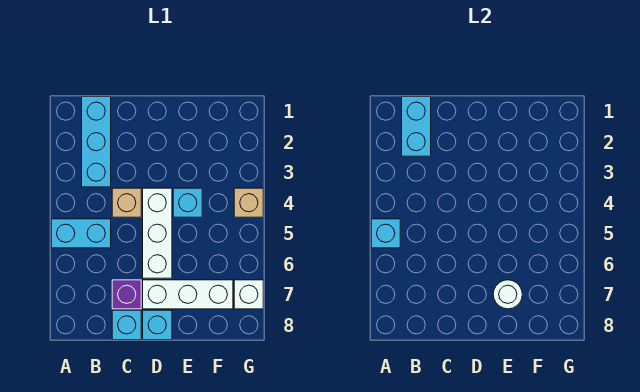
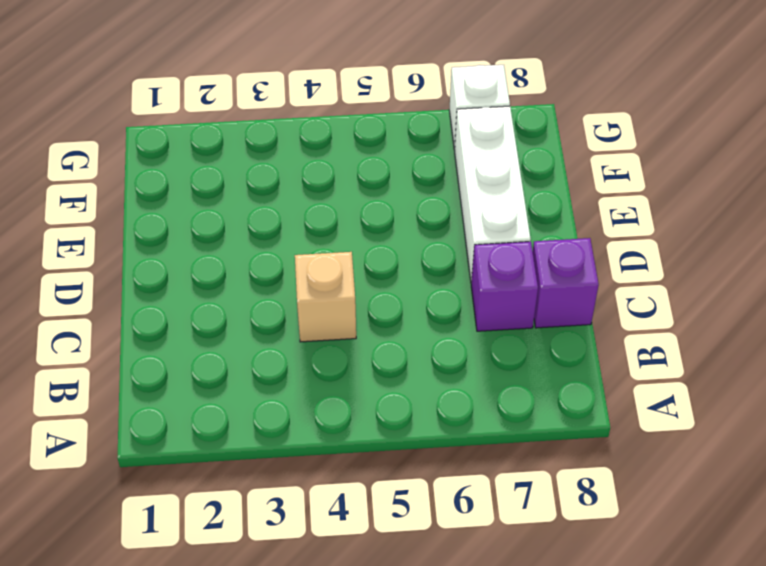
purple 1x1 brick [533,238,599,328] -> cyan 1x1 brick [112,310,141,340]
none -> cyan 1x2 brick [51,219,111,248]
none -> cyan 1x3 brick [82,97,111,187]
none -> white 1x3 brick [143,188,172,278]

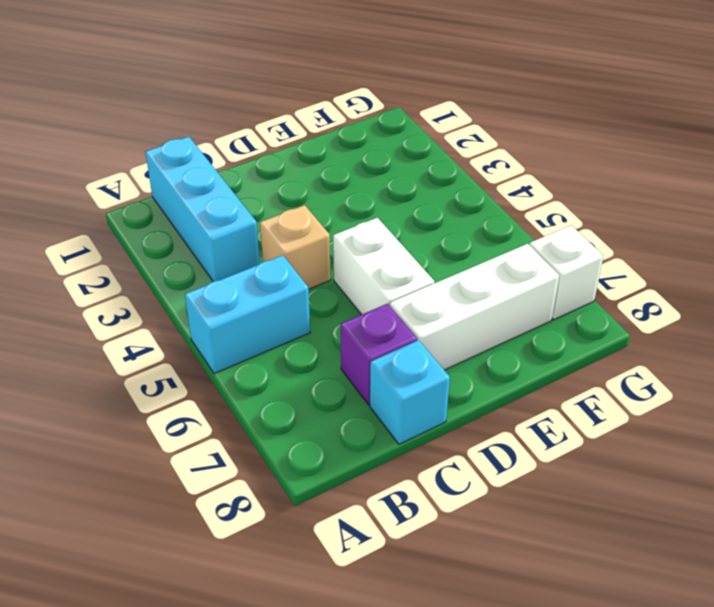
white 1x2 brick [333,218,434,314] -> white 1x3 brick [143,188,172,278]
none -> cyan 1x1 brick [143,310,172,340]
none -> cyan 1x1 brick [173,188,202,217]
none -> tan 1x1 brick [234,188,263,217]

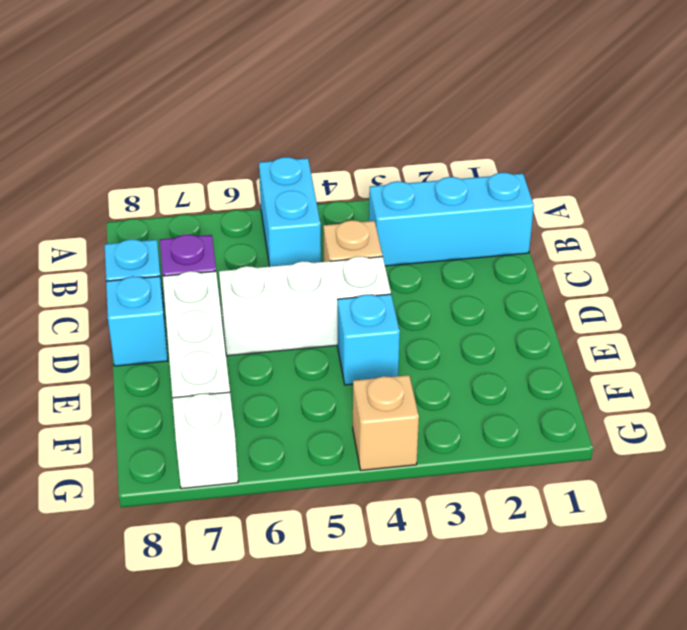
none -> cyan 1x1 brick [371,219,400,248]
none -> cyan 1x2 brick [402,97,431,156]
none -> white 1x1 round brick [493,280,522,309]

